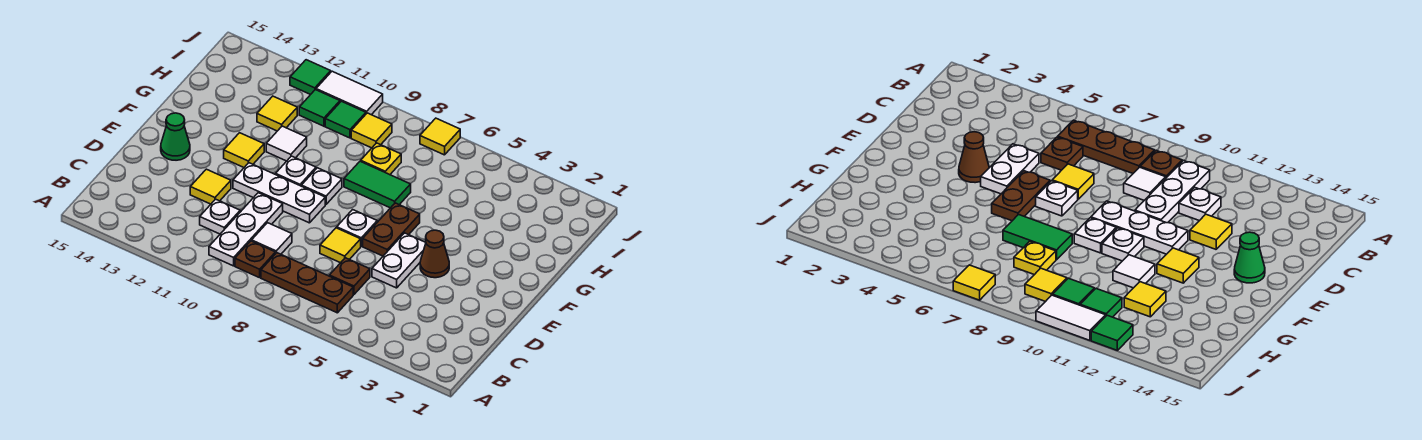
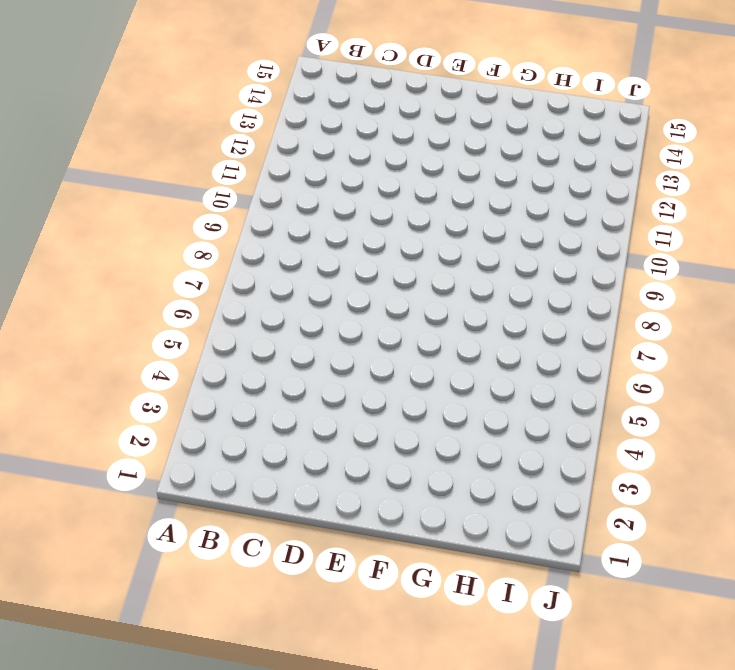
none -> brown 1x3 plate [261,253,353,313]
none -> brown 1x1 plate [235,241,275,278]
none -> white 1x3 plate [209,193,283,266]

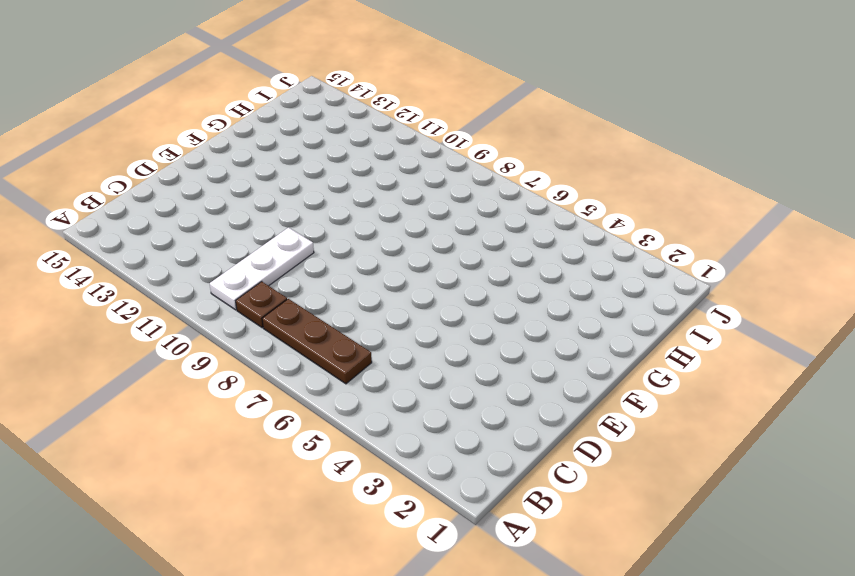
none -> brown 1x1 plate [329,258,370,294]
none -> white 1x1 tile [252,223,292,254]
none -> white 1x1 plate [200,199,240,234]

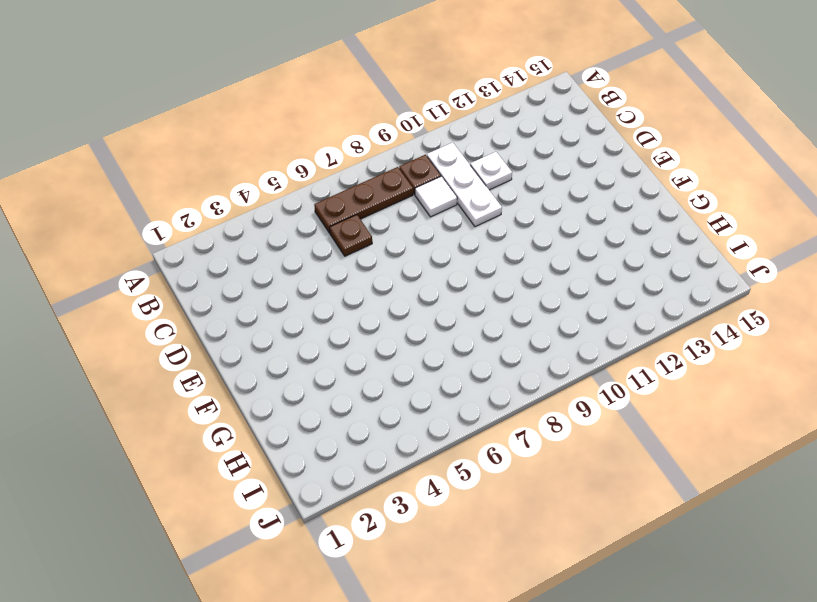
none -> white 1x2 plate [372,233,426,288]
none -> yellow 1x1 tile [320,228,361,263]
none -> yellow 1x1 tile [190,169,231,204]

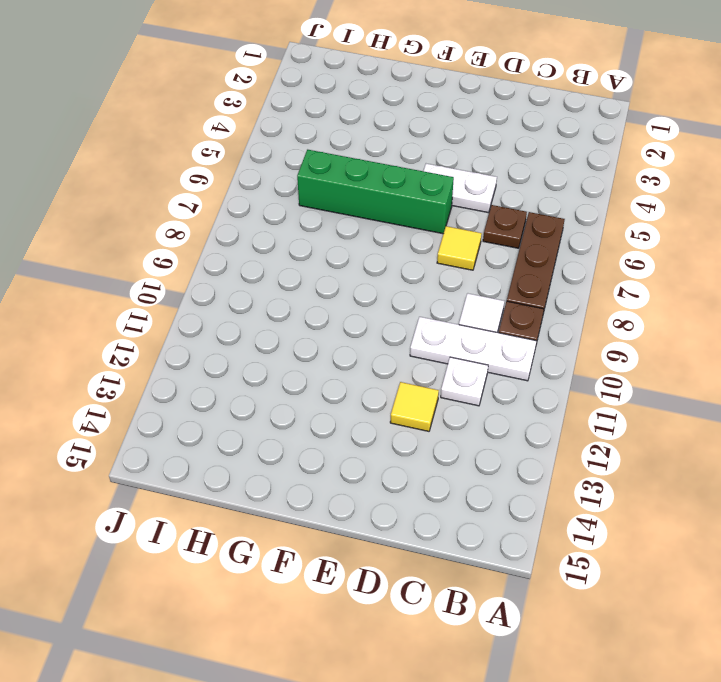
green 1x4 brick [297,150,454,234] -> brown 1x2 plate [363,203,420,256]
none -> brown 1x1 cone [420,230,449,278]
none -> white 1x1 plate [337,210,377,246]
none -> white 1x3 plate [233,163,325,223]

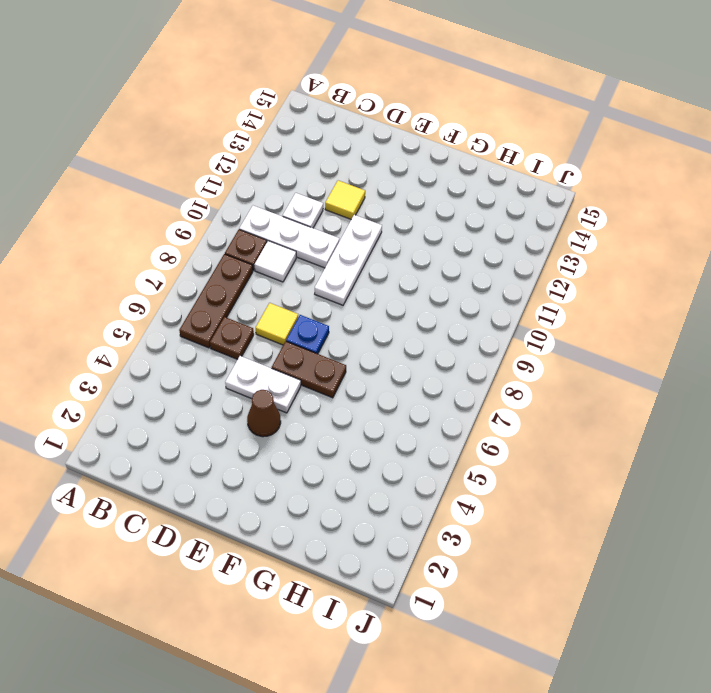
blue 1x1 plate [286,315,329,354] -> white 1x1 plate [337,210,377,246]
none -> green 1x1 cone [161,113,190,160]
none -> white 1x1 plate [301,168,342,204]
none -> white 1x1 plate [276,156,316,186]

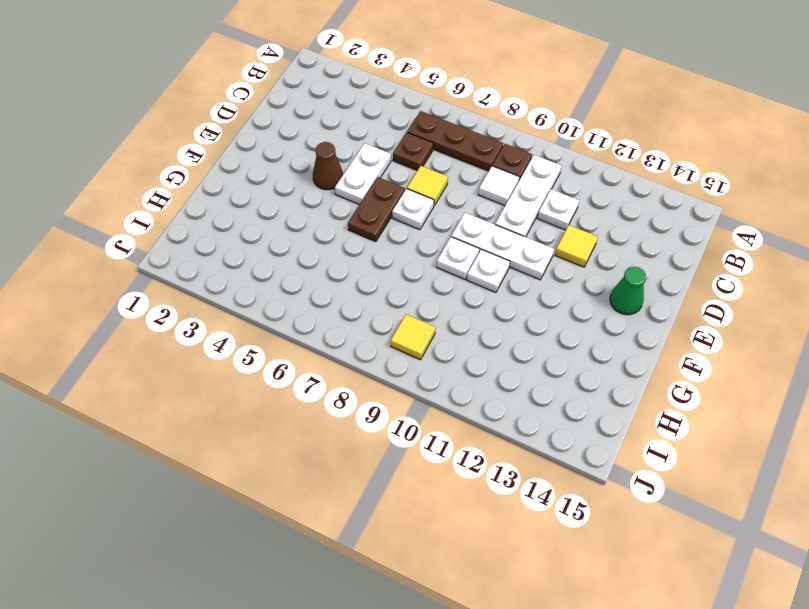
none -> yellow 1x1 tile [224,133,264,167]
none -> green 1x2 tile [344,161,411,208]
none -> white 1x1 tile [266,126,307,161]

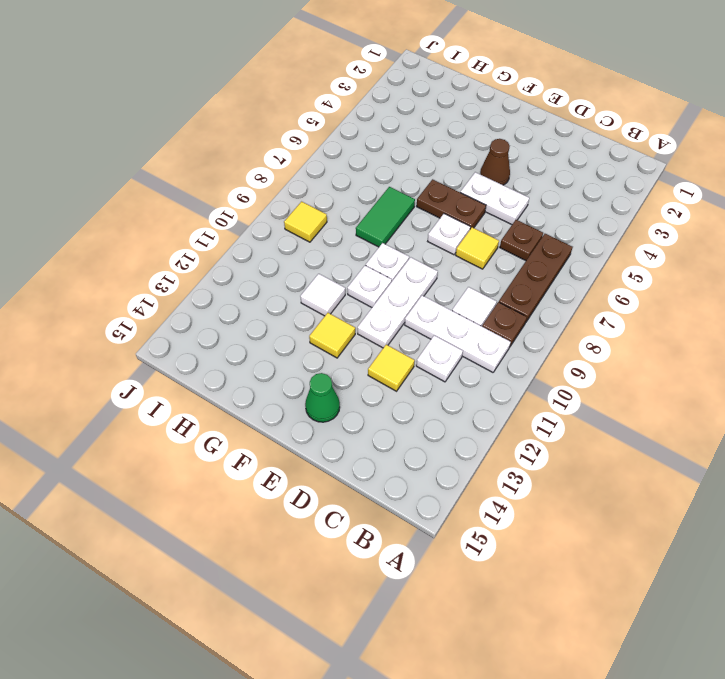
none -> yellow 1x1 plate [361,143,401,175]
none -> yellow 1x1 tile [257,96,297,131]
none -> green 1x1 tile [325,101,366,138]

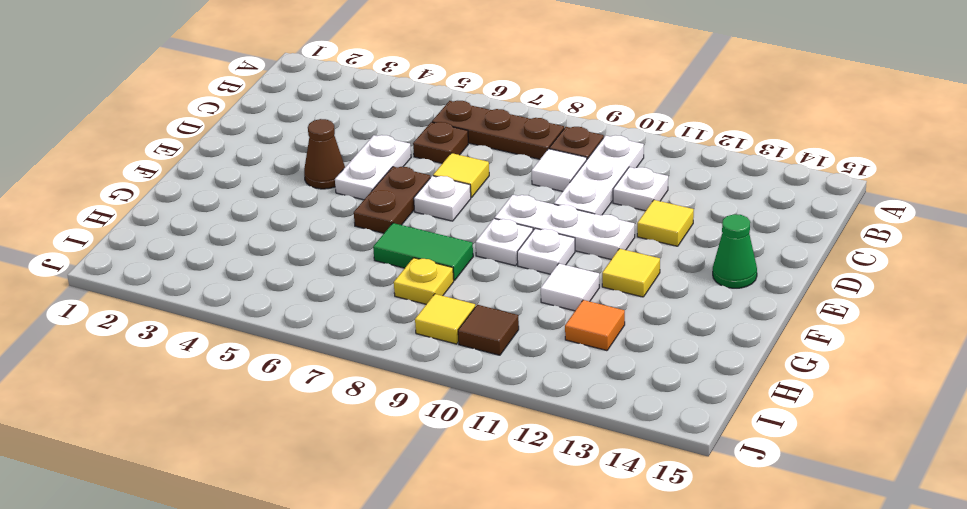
orange 1x1 tile [565,300,625,351] -> yellow 1x1 tile [257,96,297,131]
brown 1x1 tile [458,305,519,355] -> green 1x1 tile [325,101,366,138]
none -> green 1x1 tile [299,90,340,126]
none -> yellow 1x1 tile [420,118,460,155]
none -> white 1x2 tile [316,71,383,115]

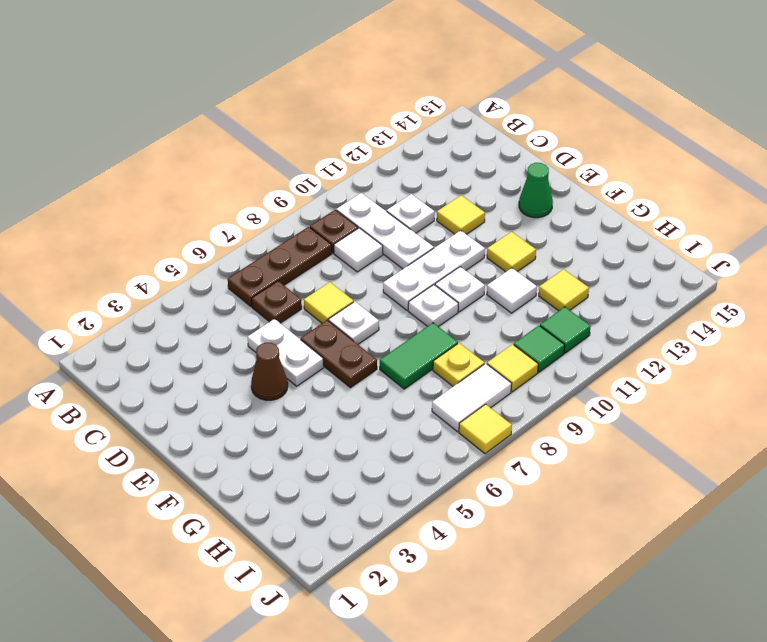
white 1x2 tile [432,364,512,432] -> white 1x2 tile moved to [316,71,383,115]
none -> green 1x1 tile [290,60,331,95]

